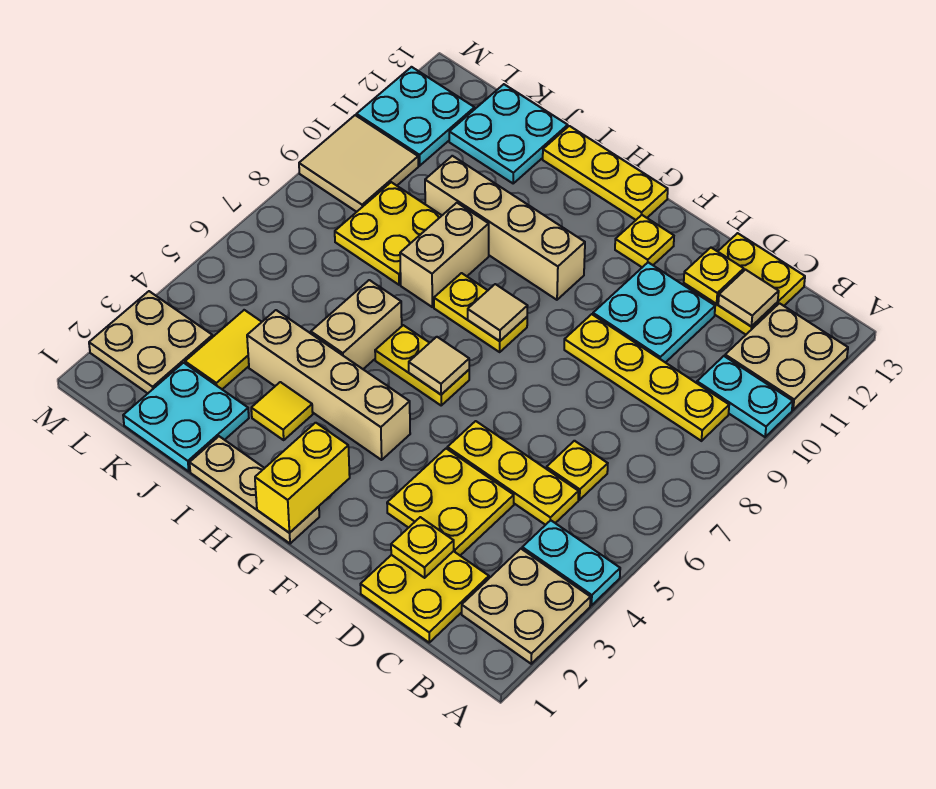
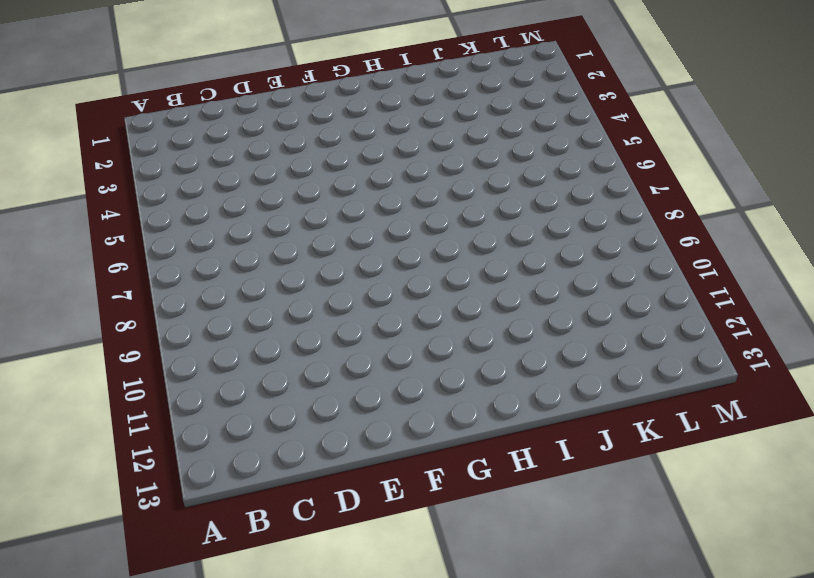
none -> tan 2x2 plate [462,549,590,664]
none -> cyan 1x2 plate [522,520,620,606]
none -> cyan 1x2 plate [697,356,793,437]
none -> tan 2x2 plate [725,303,848,410]

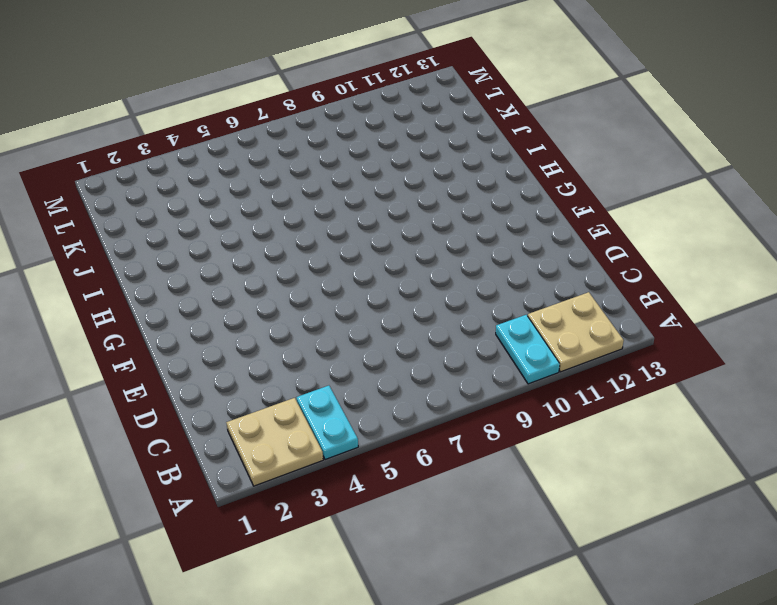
none -> yellow 1x4 plate [564,314,729,441]
none -> yellow 2x2 plate [360,551,489,642]
none -> yellow 1x3 plate [447,421,579,525]
none -> yellow 1x1 plate [546,441,608,500]

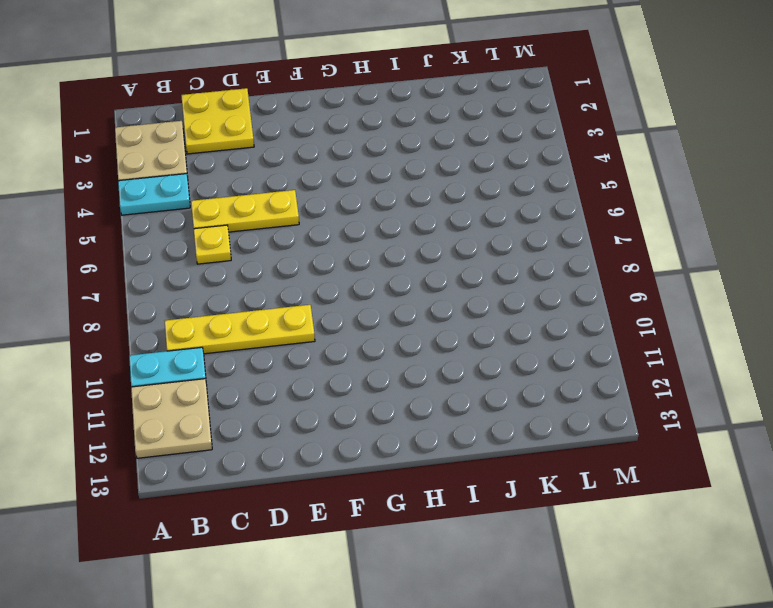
none -> yellow 2x2 plate [684,233,805,335]
none -> yellow 2x2 plate [387,449,514,555]
none -> cyan 2x2 plate [593,262,715,363]
none -> yellow 1x1 plate [615,215,674,267]

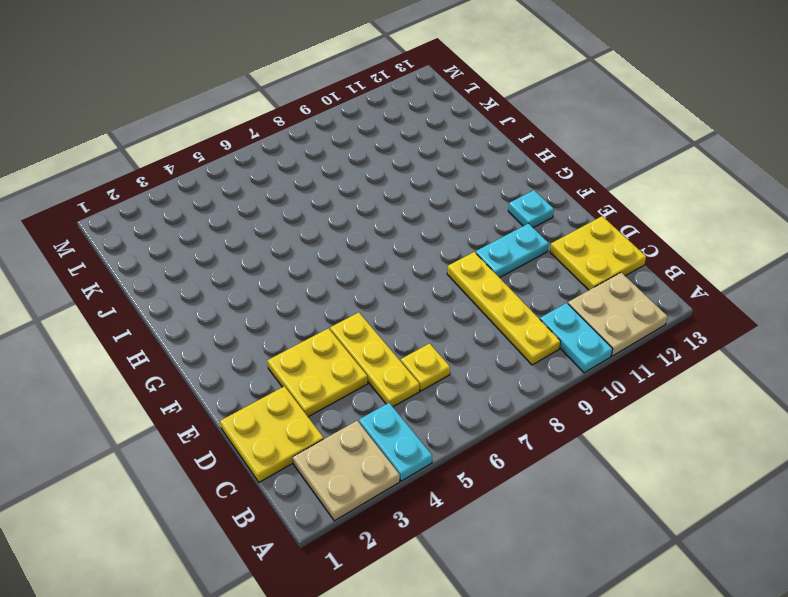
cyan 1x2 plate [476,223,549,278] -> cyan 2x2 plate [593,262,715,363]
cyan 1x1 plate [508,190,554,228] -> yellow 1x1 plate [615,215,674,267]
none -> tan 1x3 plate [190,436,319,544]
none -> tan 1x4 brick [247,310,410,460]
none -> yellow 1x2 plate [375,325,469,405]
none -> yellow 1x2 plate [434,273,527,352]

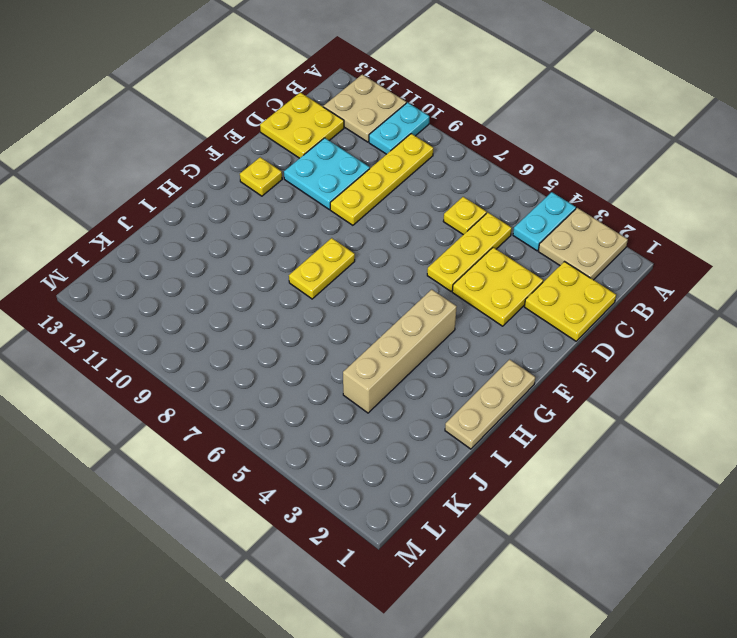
none -> yellow 1x2 plate [375,325,469,405]
none -> tan 1x4 brick [425,156,585,300]
none -> yellow 1x3 plate [543,126,668,220]
none -> yellow 1x1 tile [251,382,313,440]

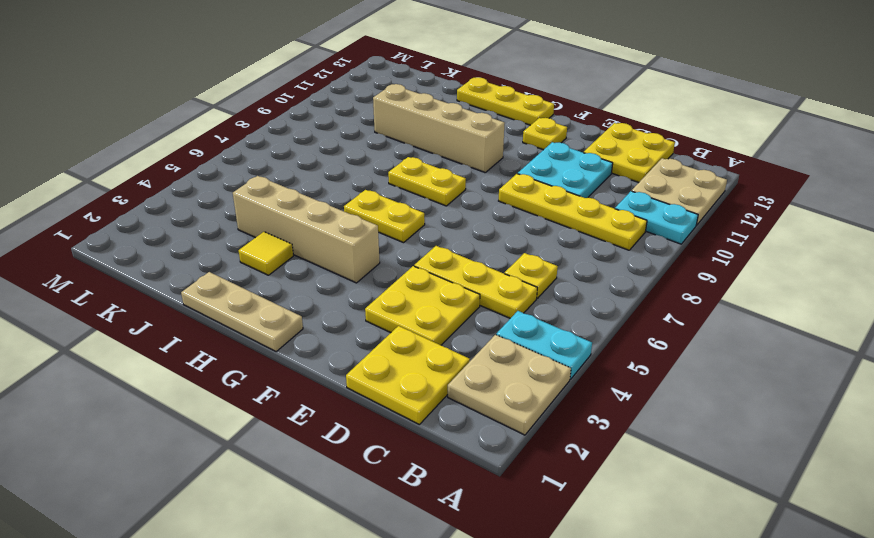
none -> tan 1x2 brick [311,280,402,369]
none -> tan 1x2 brick [400,203,489,307]
none -> cyan 2x2 plate [123,363,249,471]
none -> yellow 2x2 plate [335,182,442,285]

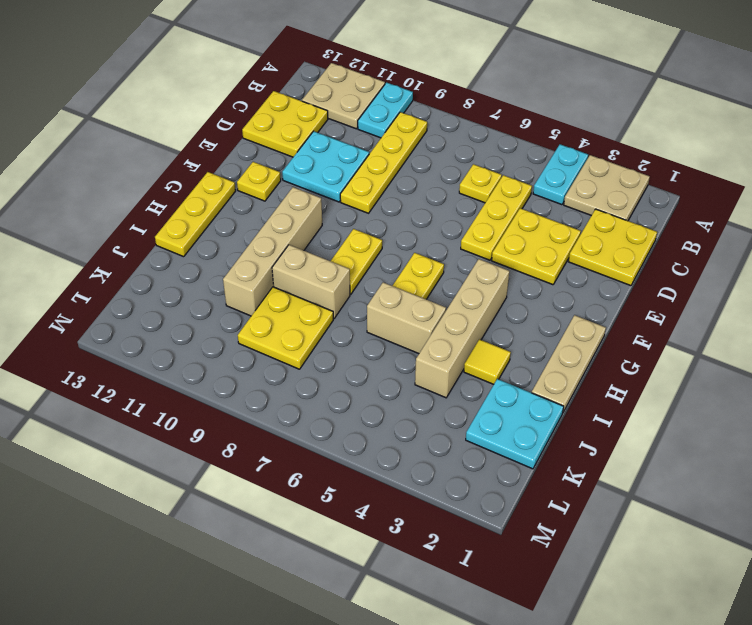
none -> cyan 2x2 plate [449,84,568,183]
none -> yellow 1x2 tile [185,310,261,389]
none -> tan 2x2 plate [89,291,213,393]
none -> tan 2x2 tile [299,115,418,212]

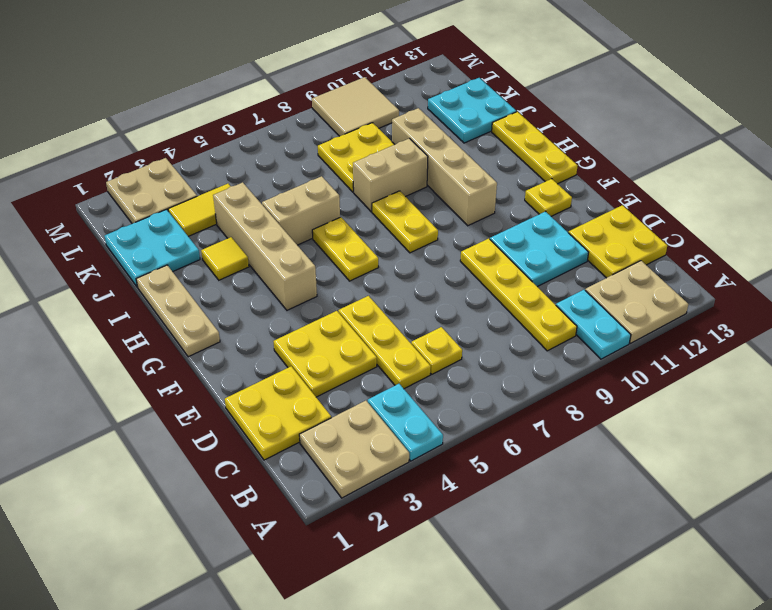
none -> cyan 2x2 plate [356,67,475,166]
none -> tan 1x1 tile [718,270,779,327]
none -> yellow 1x1 plate [391,517,454,578]
none -> yellow 1x1 plate [684,248,744,304]

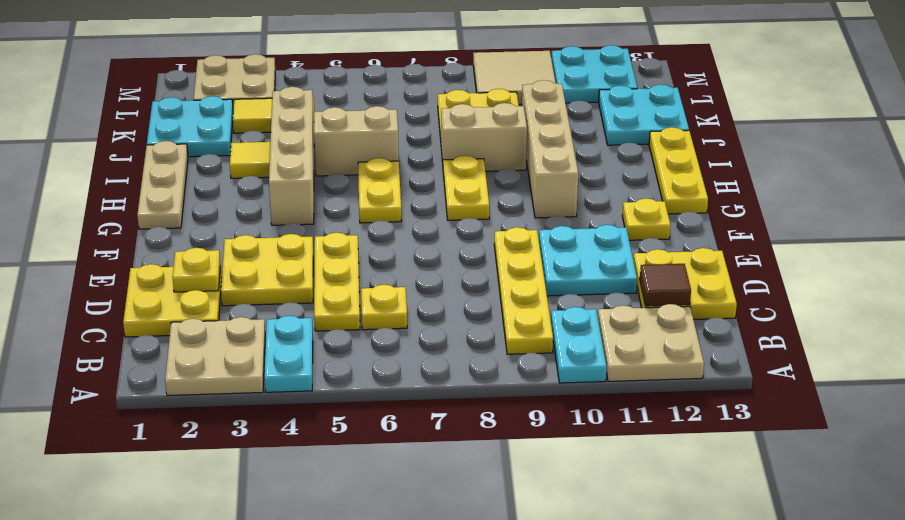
brown 1x1 tile [640,264,691,306] -> tan 1x1 tile [718,270,779,327]
none -> yellow 1x1 plate [684,248,744,304]
none -> yellow 1x2 brick [255,423,350,533]
none -> tan 1x1 tile [409,337,469,394]
none -> tan 1x1 tile [468,284,527,341]

